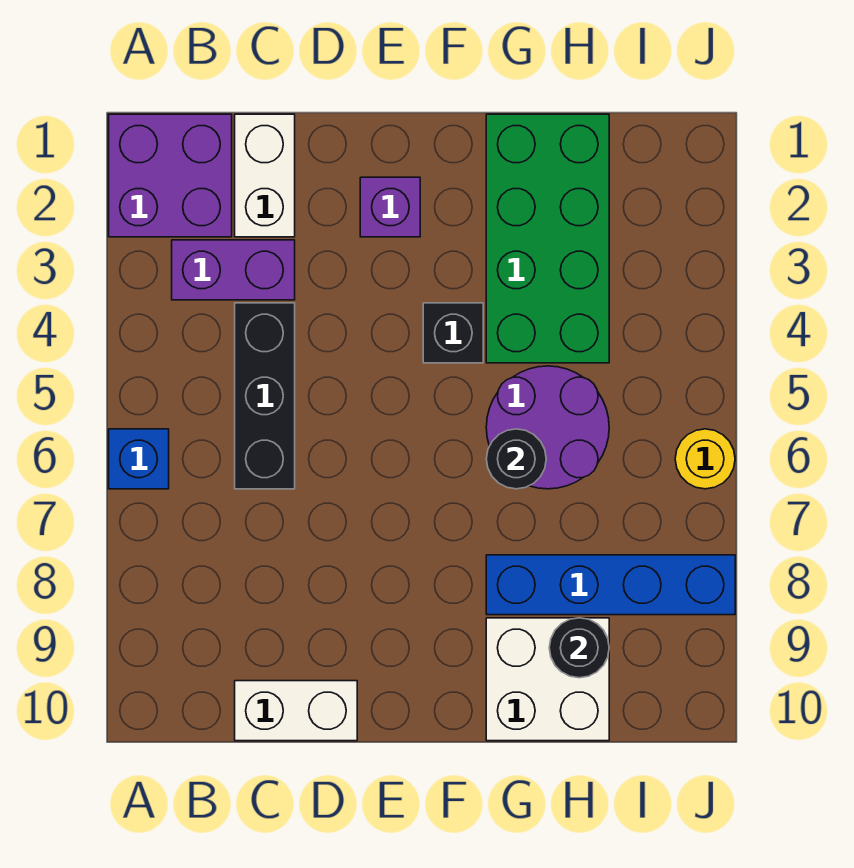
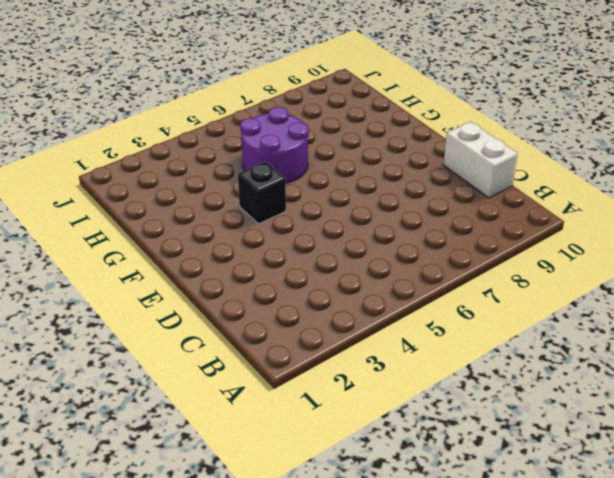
none -> purple 2x2 brick [109,114,232,237]
none -> blue 1x1 brick [109,429,169,489]
none -> purple 1x2 brick [172,240,295,300]

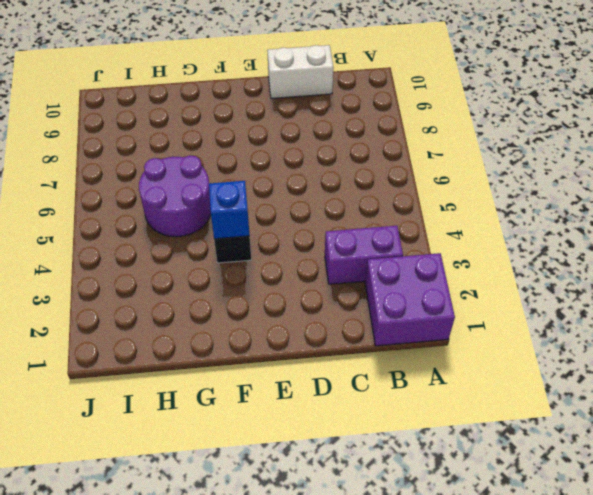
blue 1x1 brick [209,181,250,239] -> blue 1x1 brick moved to [109,429,169,489]
none -> white 1x2 brick [235,114,295,237]
none -> black 1x3 brick [235,303,295,489]
none -> purple 1x1 brick [360,177,420,237]

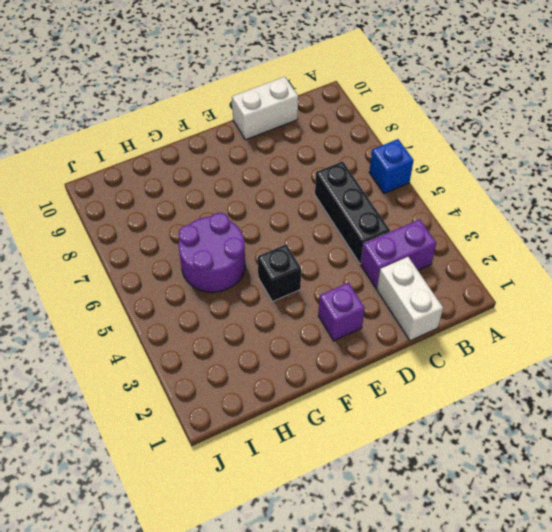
none -> purple 2x2 brick [109,114,232,237]
none -> green 2x4 brick [486,114,609,363]
none -> blue 1x4 brick [486,555,735,615]

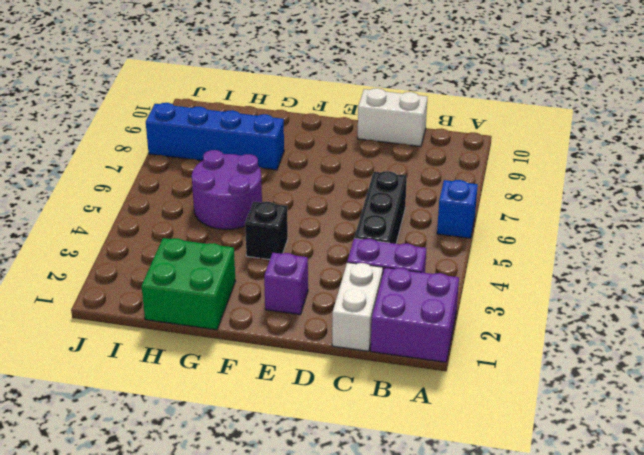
green 2x2 brick [142,238,236,330] -> green 2x4 brick [486,114,609,363]
none -> white 2x2 brick [486,618,609,741]
none -> yellow 1x1 round brick [675,429,735,489]
none -> black 1x1 round brick [486,429,546,489]

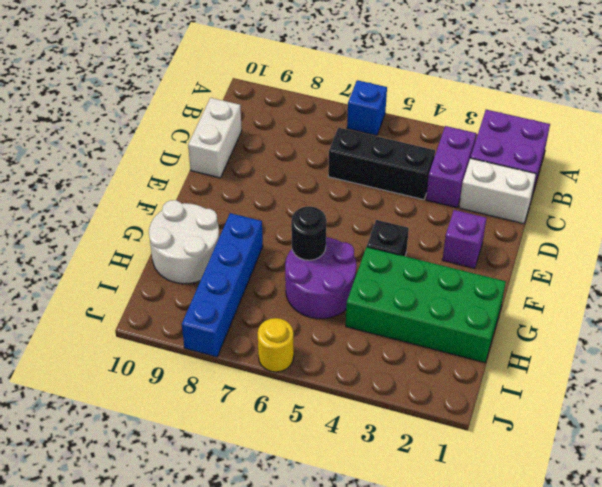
white 2x2 round brick [149,200,219,284] -> white 2x2 brick [486,618,609,741]
none -> black 1x1 round brick [549,618,609,678]

